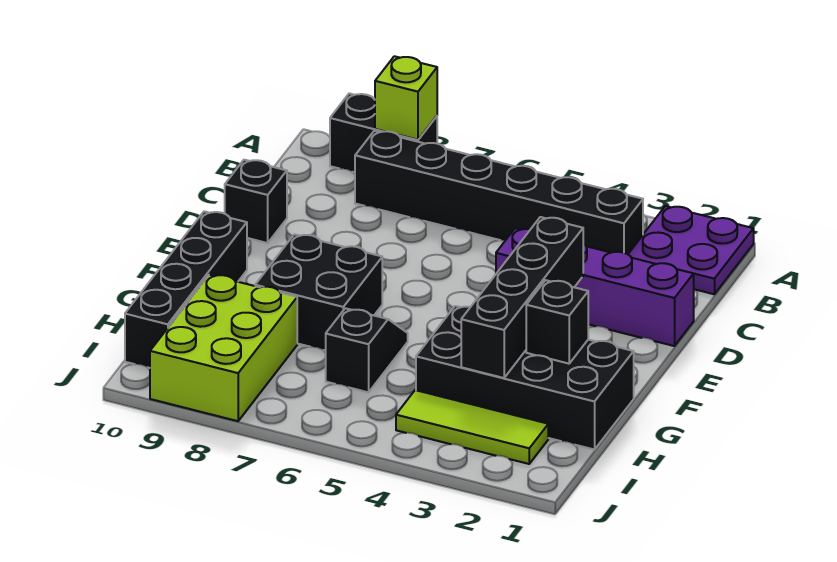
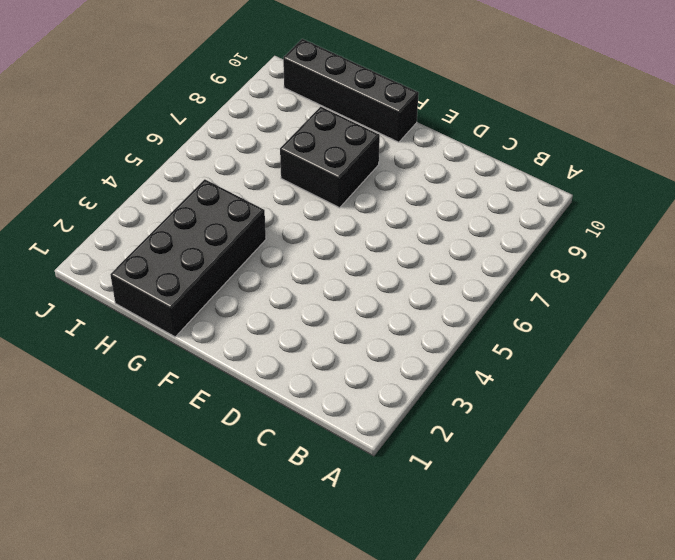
none -> purple 2x2 plate [628,206,754,294]
none -> black 1x2 brick [330,93,437,172]
none -> black 1x6 brick [355,131,643,254]

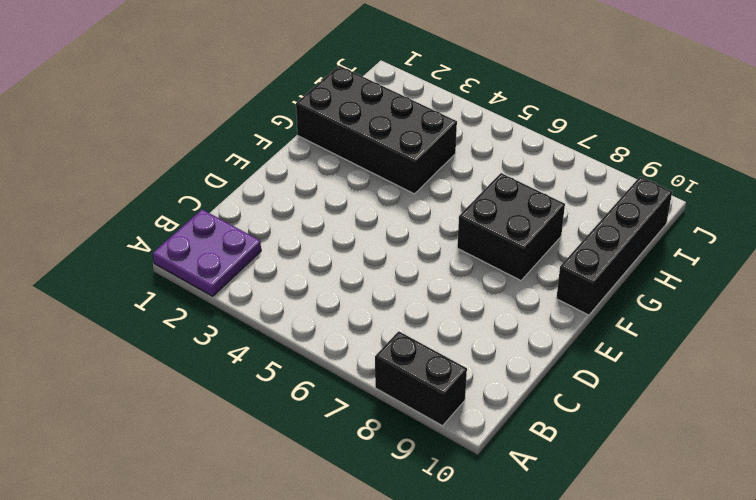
none -> black 1x6 brick [355,131,643,254]
none -> purple 1x4 brick [496,228,694,346]
none -> black 1x1 brick [225,160,287,243]

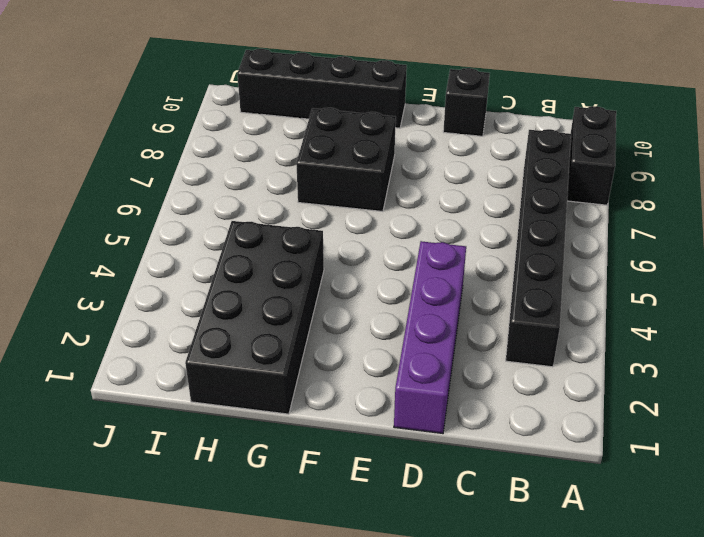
none -> purple 2x2 plate [628,206,754,294]
none -> black 1x2 slope [326,308,408,392]
none -> lime 2x3 brick [150,275,297,421]

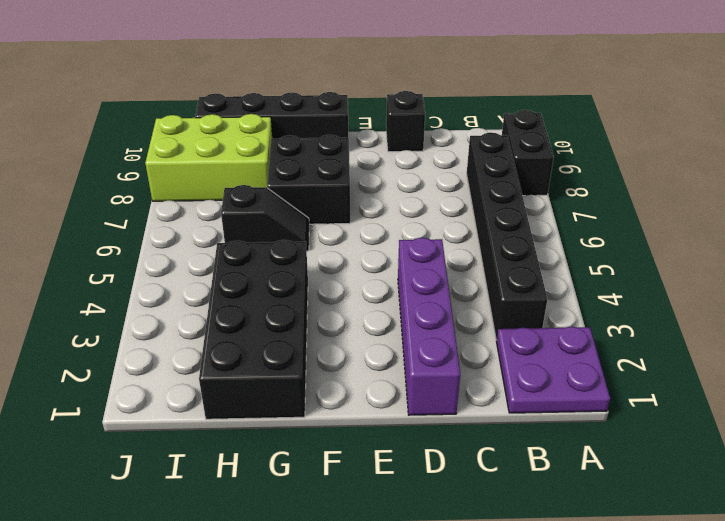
none -> lime 1x3 tile [396,390,548,464]
none -> lime 1x1 brick [375,56,437,140]
none -> black 1x4 brick [461,217,583,378]

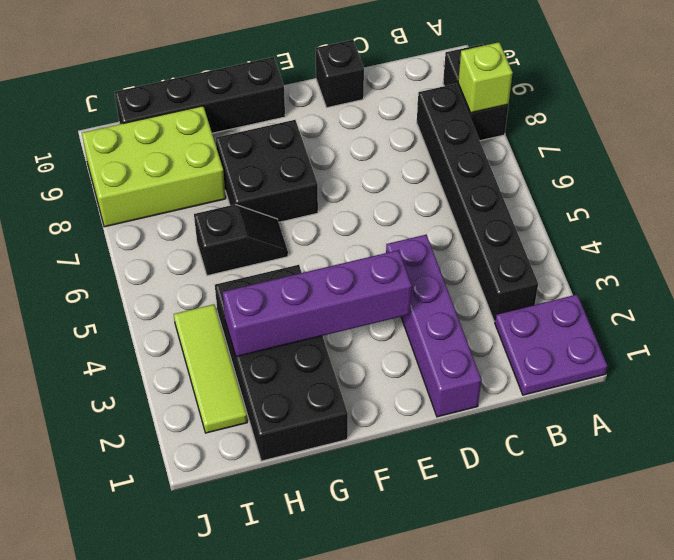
purple 1x4 brick [223,250,412,357] -> black 1x4 brick [461,217,583,378]
none -> black 1x1 brick [526,280,588,364]

